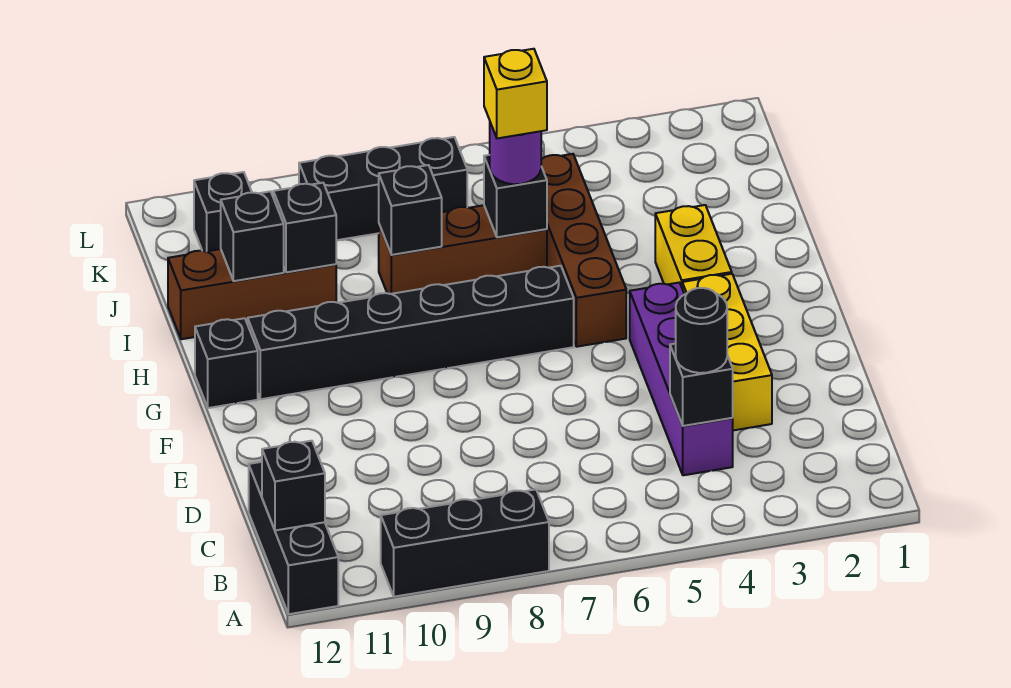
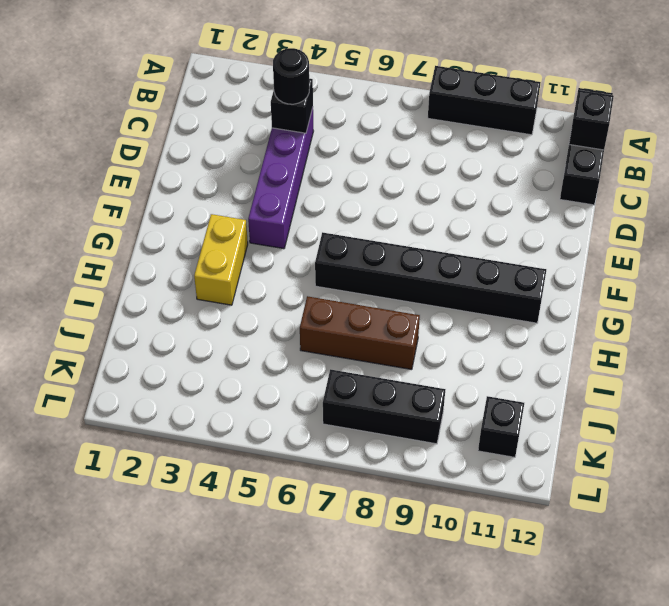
none -> yellow 1x3 brick [682,274,772,430]
none -> brown 1x4 brick [541,154,626,347]
none -> black 1x1 brick [195,318,258,408]

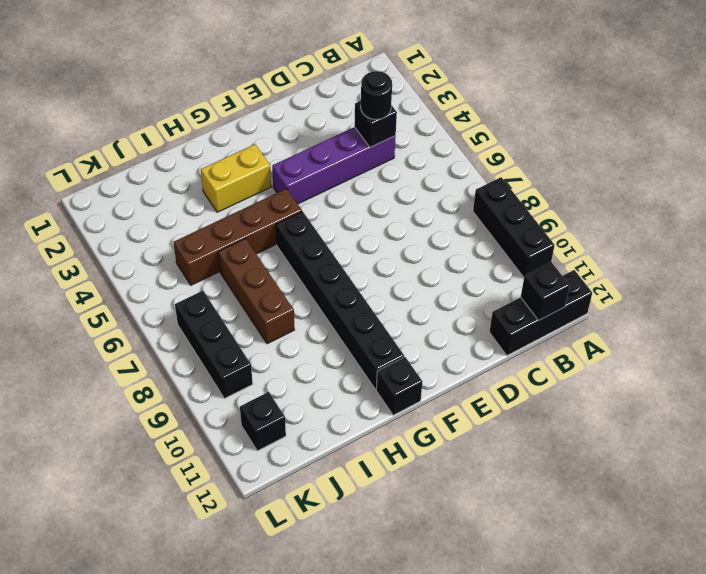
none -> yellow 1x3 brick [682,274,772,430]
none -> brown 1x3 brick [168,249,336,339]
none -> black 1x1 brick [484,155,547,237]

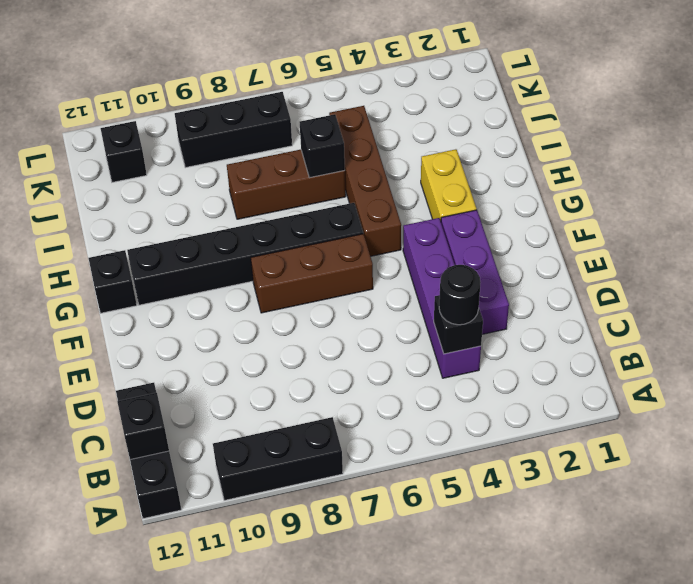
purple 1x3 brick [441,210,509,334] -> yellow 1x3 brick [682,274,772,430]
brown 1x3 brick [251,234,373,313] -> brown 1x3 brick moved to [168,249,336,339]
none -> black 1x1 brick [379,165,442,255]
none -> black 1x1 brick [273,183,337,272]
none -> black 1x1 brick [221,191,284,281]

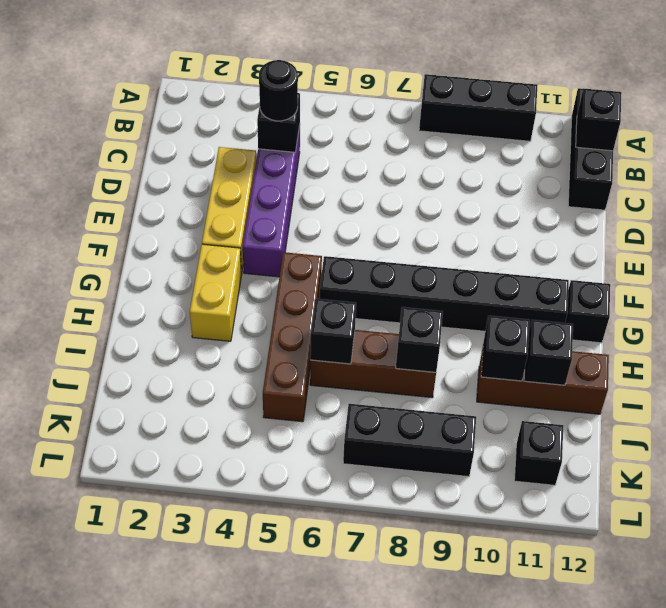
none -> purple 1x1 round brick [490,123,541,184]
none -> yellow 1x1 brick [484,49,547,138]

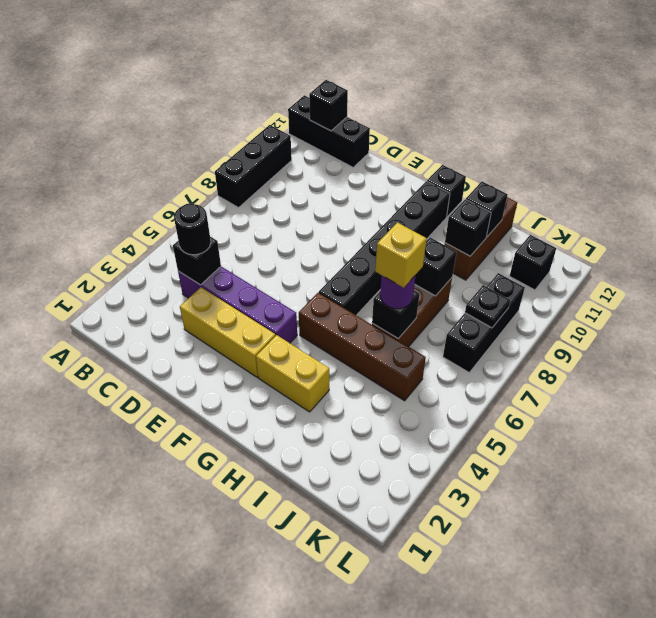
black 1x1 plate [465,285,510,328] -> none

